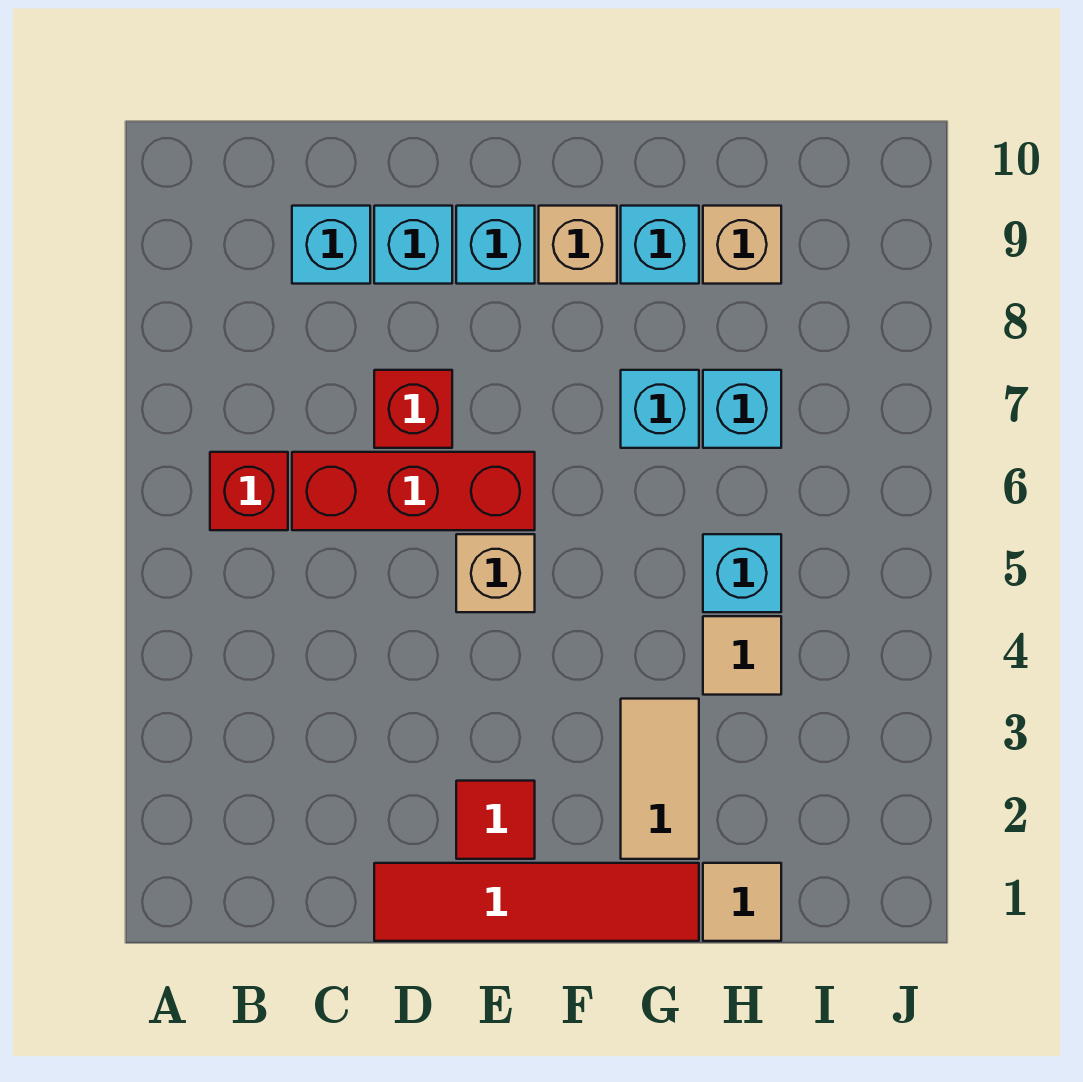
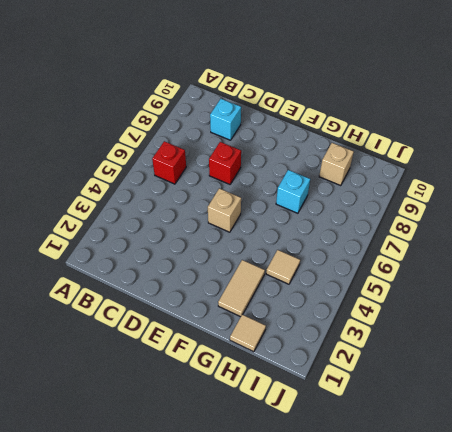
none -> red 1x3 brick [292,452,535,530]
none -> red 1x4 tile [374,863,699,941]
none -> cyan 1x1 brick [374,206,452,284]

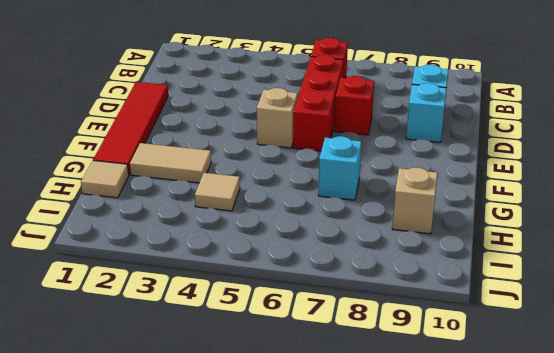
none -> red 1x1 tile [456,781,535,859]
none -> cyan 1x1 brick [456,206,535,284]
none -> tan 1x1 brick [539,206,617,284]

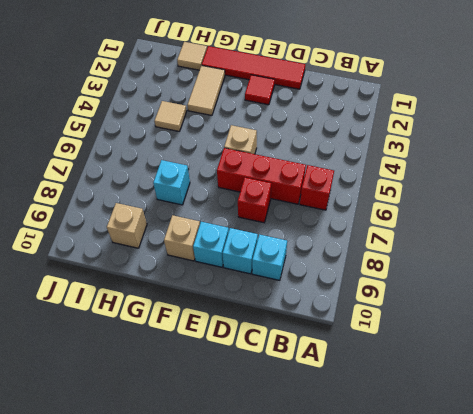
none -> cyan 1x1 brick [621,206,699,284]
none -> cyan 1x1 brick [703,534,781,612]
none -> cyan 1x1 brick [703,370,781,448]

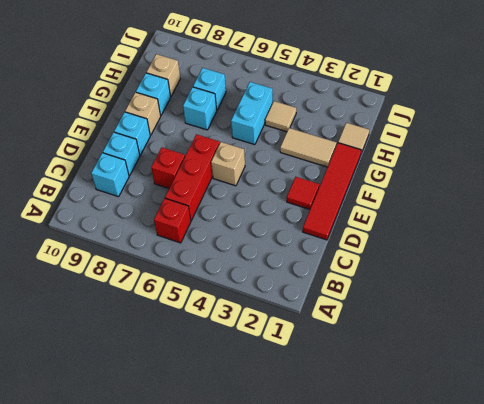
cyan 1x2 brick [231,82,273,145] -> cyan 1x1 brick [703,534,781,612]

